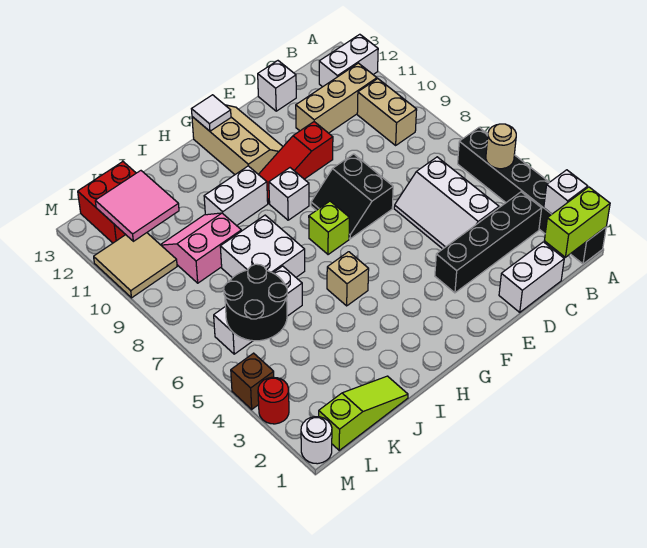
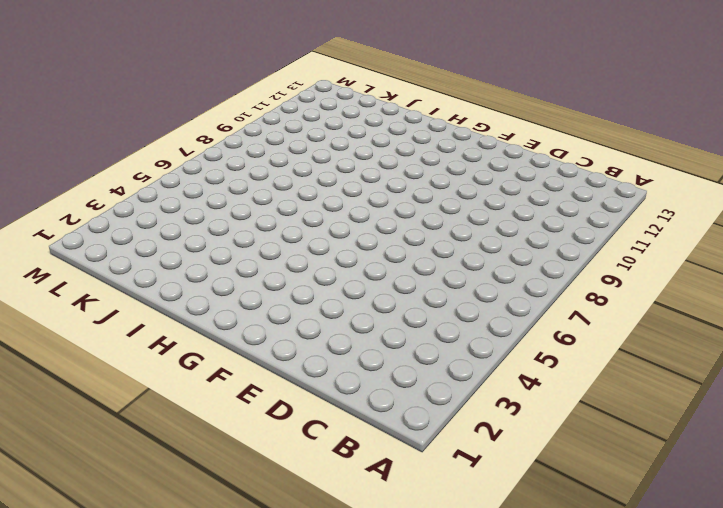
none -> black 1x6 brick [458,128,606,264]
none -> white 1x2 brick [319,34,378,87]
none -> black 1x4 brick [435,192,542,293]
none -> tan 1x2 brick [357,79,417,145]

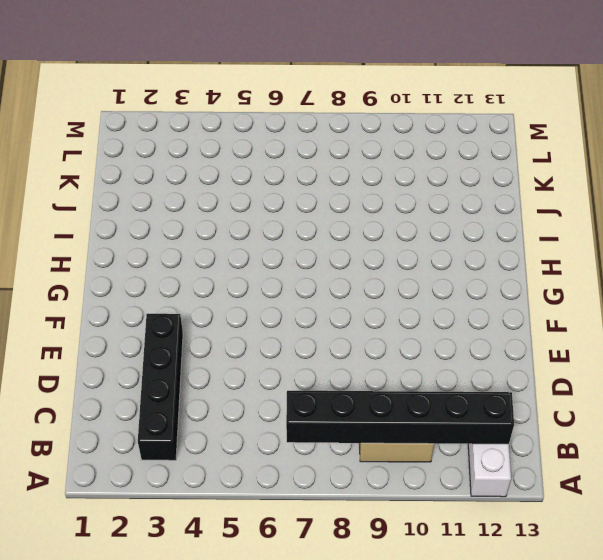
black 1x6 brick [286,391,514,444] -> black 1x6 brick moved to [458,128,606,264]
none -> tan 1x3 brick [296,63,377,133]
none -> white 1x2 brick [499,242,564,312]
none -> white 2x3 slope [394,157,499,249]
none -> white 1x1 brick [258,61,296,111]

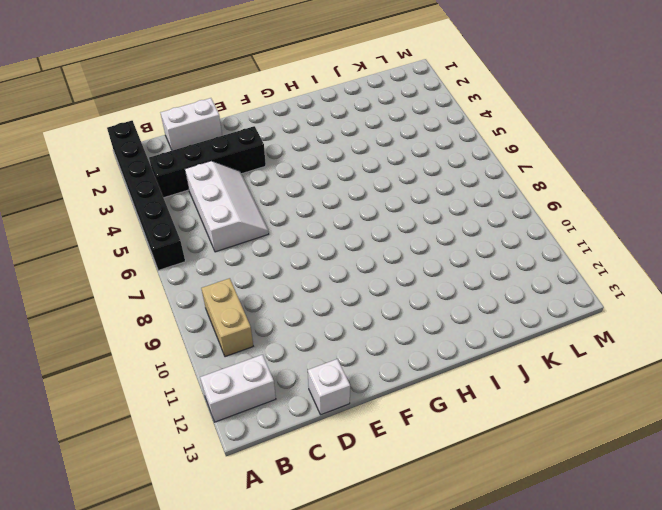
none -> tan 1x3 brick [296,63,377,133]
none -> black 2x2 slope [311,154,393,239]
none -> red 1x3 slope [258,122,333,203]
none -> tan 2x3 slope [192,105,283,174]

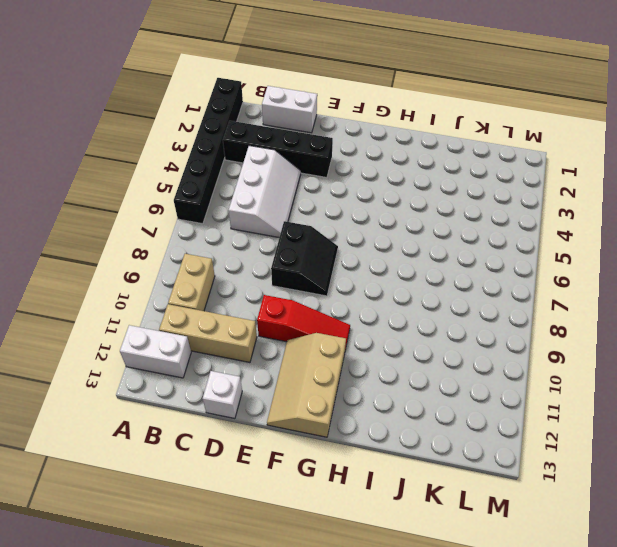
none -> lime 1x1 brick [309,201,349,255]
none -> white 1x1 brick [269,168,309,220]
none -> tan 1x1 brick [327,252,369,306]
none -> white 1x2 brick [204,166,268,226]

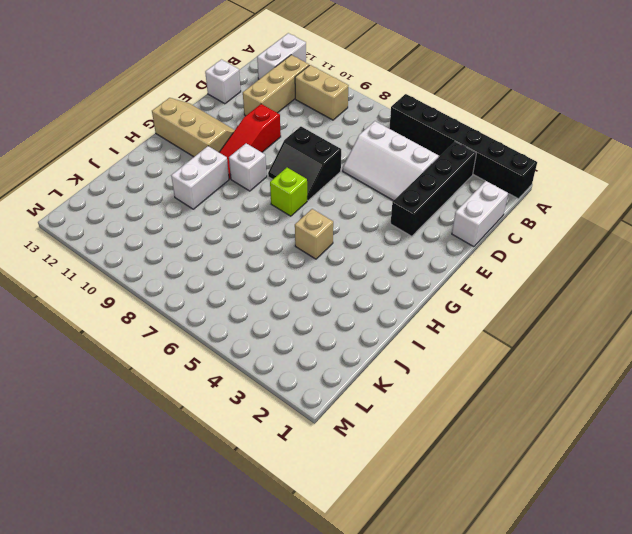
none -> white 2x2 brick [220,215,305,278]
none -> lime 1x3 slope [319,376,408,450]
none -> white 1x3 brick [214,266,302,354]
none -> pink 2x2 slope [161,213,241,283]

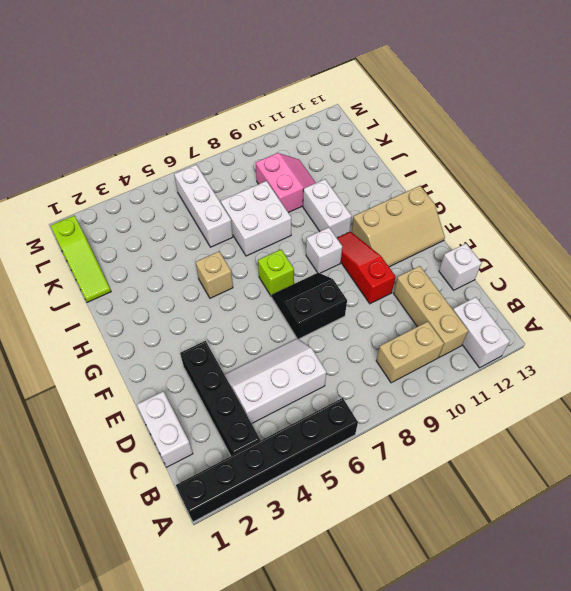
none -> red 2x2 brick [78,162,136,243]
none -> tan 2x2 tile [94,233,177,298]
none -> white 1x1 round brick [301,417,332,464]
none -> red 1x1 round brick [258,377,289,424]

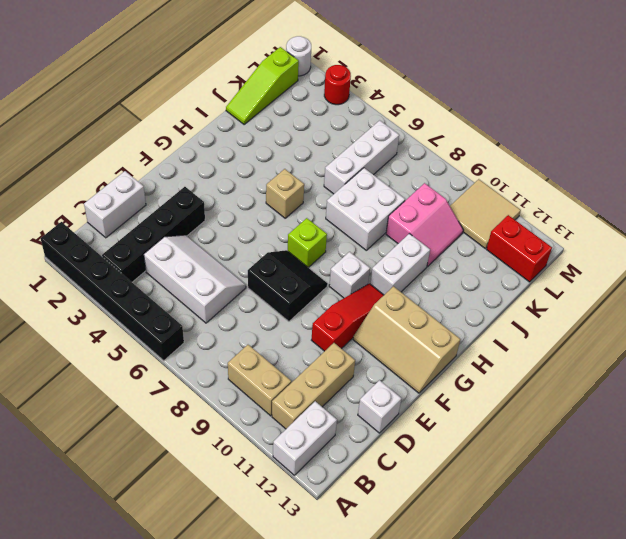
red 1x2 brick [486,215,552,282] -> red 2x2 brick [78,162,136,243]
none -> brown 1x1 brick [231,353,274,409]
none -> lime 1x2 brick [544,187,610,257]
none -> white 1x1 brick [544,170,588,214]
none -> tan 1x1 round brick [486,124,516,169]

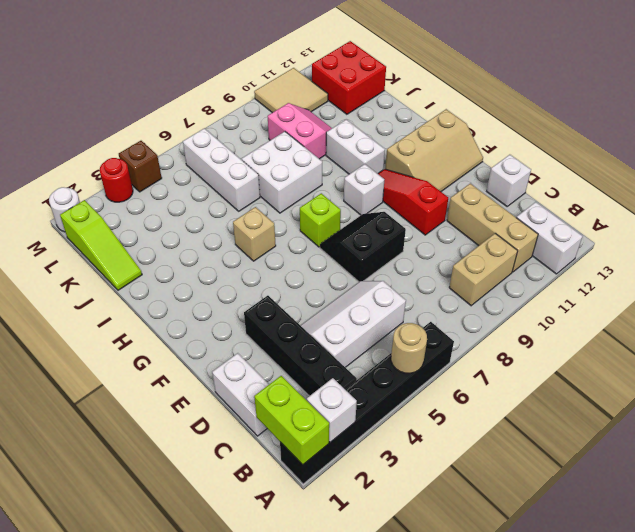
none -> white 1x1 tile [192,95,231,131]
none -> black 2x2 round brick [224,264,287,341]
none -> pink 2x2 tile [95,171,179,241]

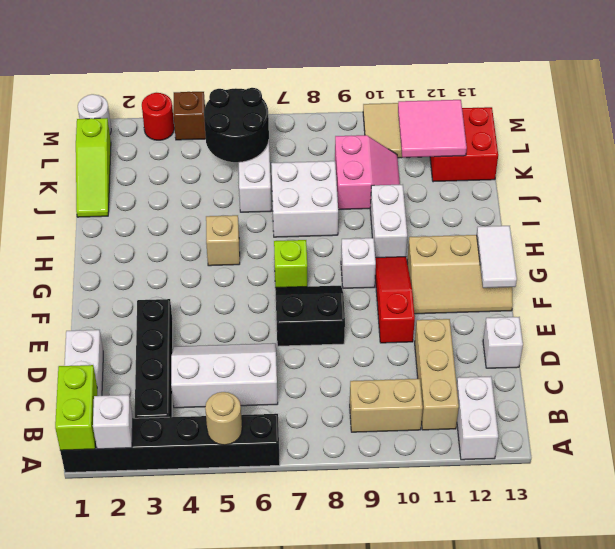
white 1x2 tile [477,226,517,288] -> white 1x1 tile [192,95,231,131]

